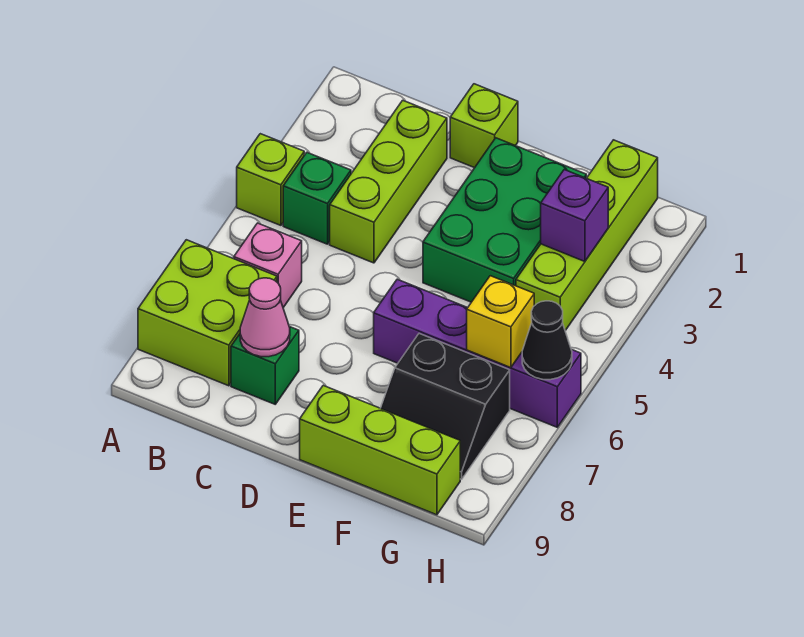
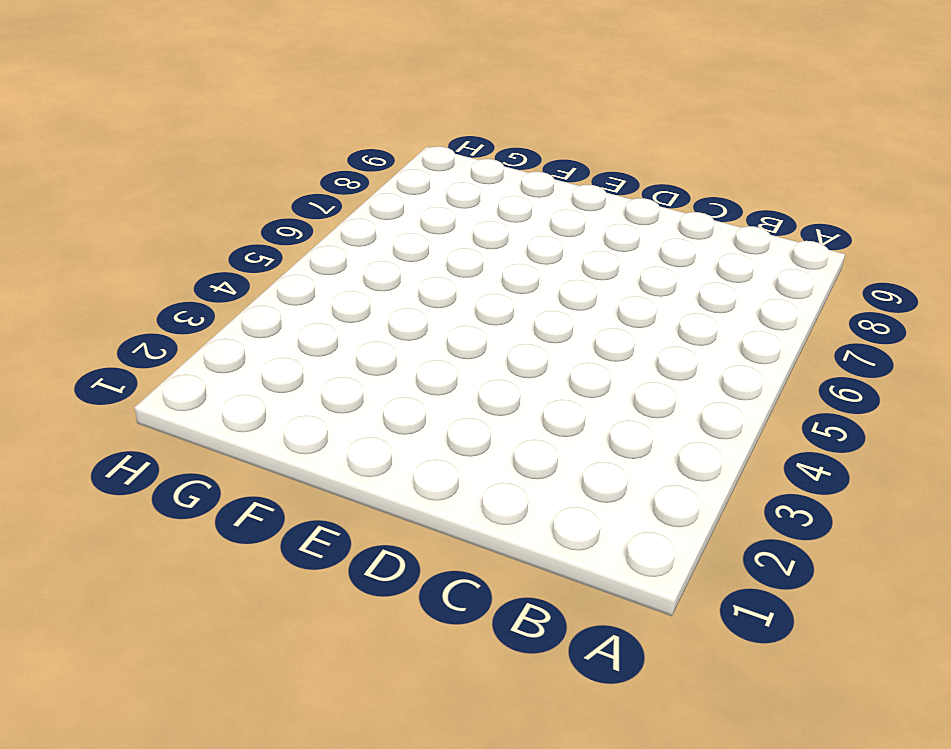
none -> lime 1x1 brick [237,134,304,225]
none -> lime 2x2 brick [138,240,277,386]
none -> green 1x1 brick [283,153,351,244]

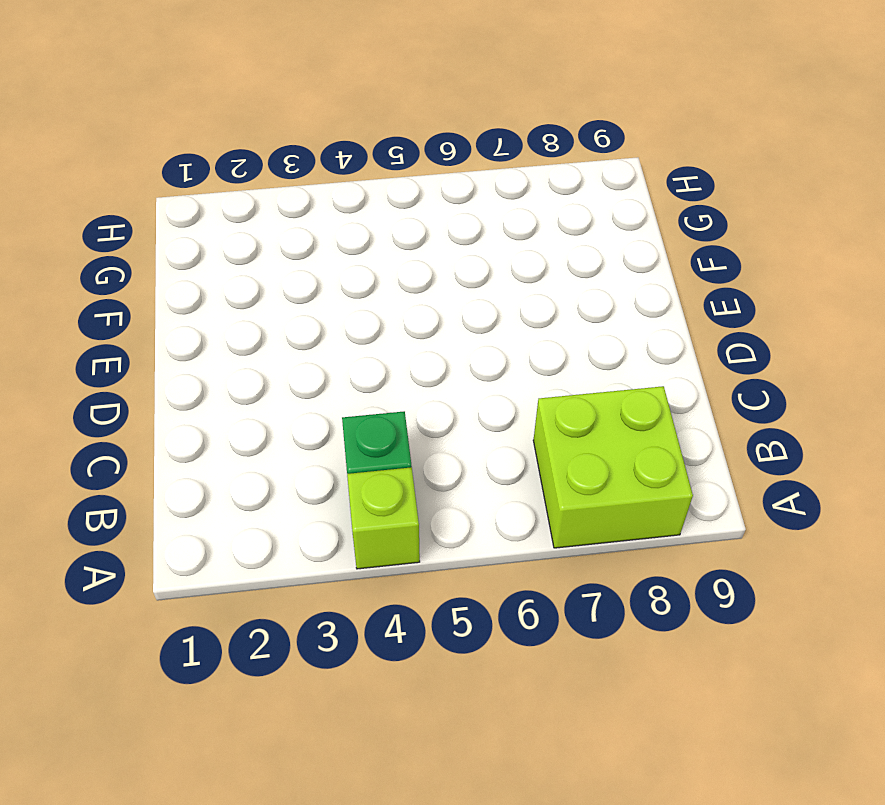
none -> pink 1x1 brick [234,223,302,308]
none -> lime 1x3 brick [330,100,447,263]
none -> green 1x1 brick [231,327,299,404]

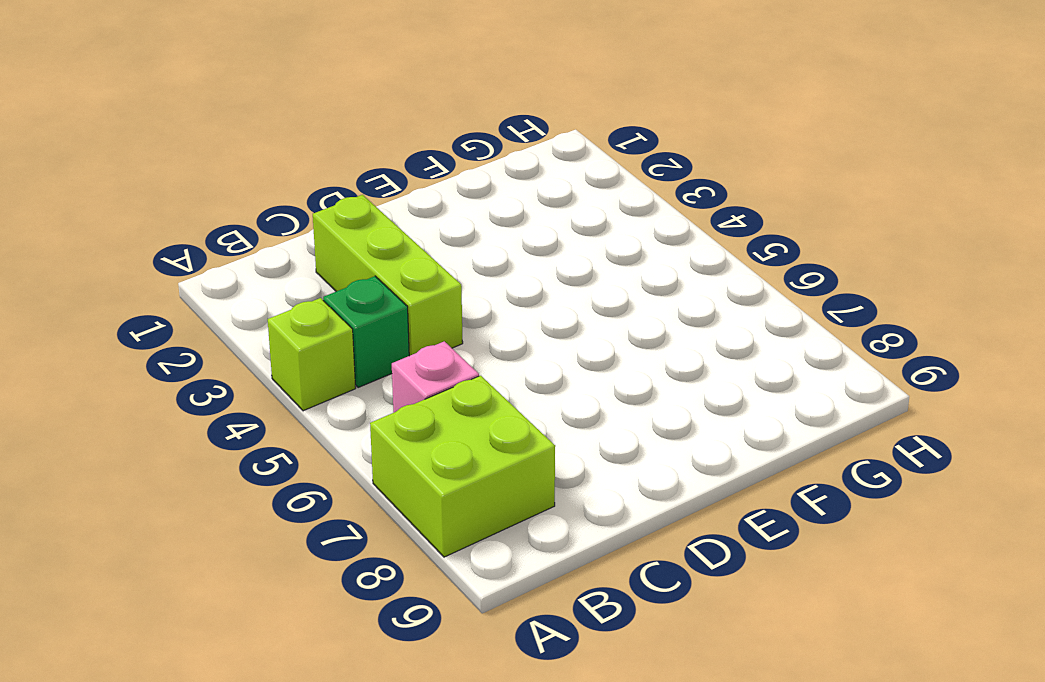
none -> green 1x1 brick [231,327,299,404]
none -> lime 1x1 brick [450,84,518,168]
none -> green 2x3 brick [423,138,586,302]

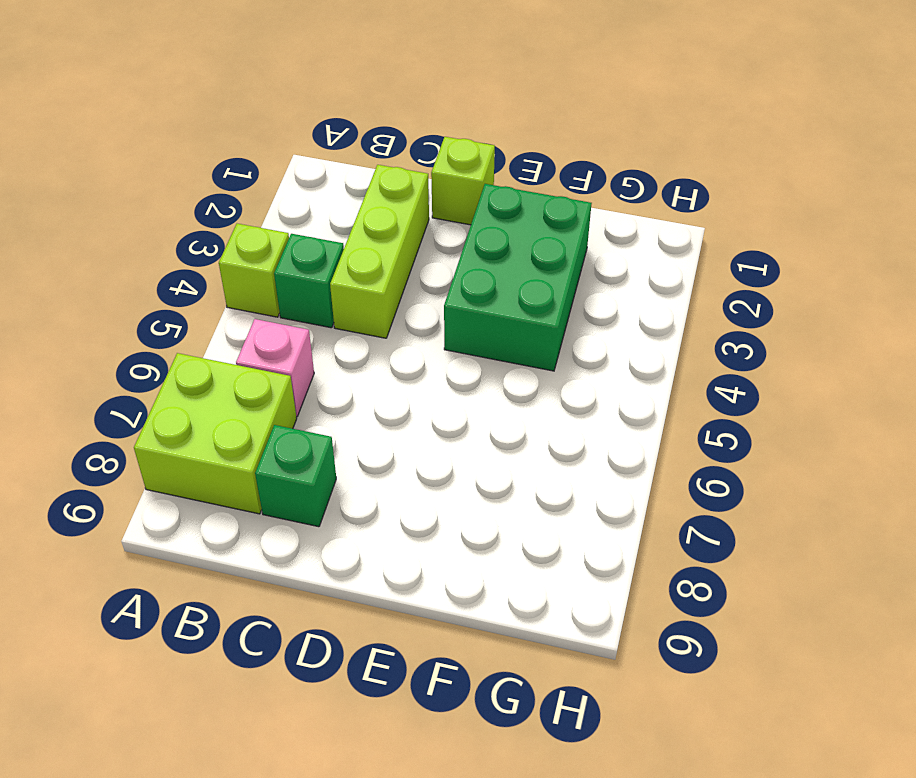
none -> purple 1x4 brick [374,279,581,427]
none -> lime 1x3 brick [300,385,460,515]
none -> black 2x2 slope [381,334,510,479]

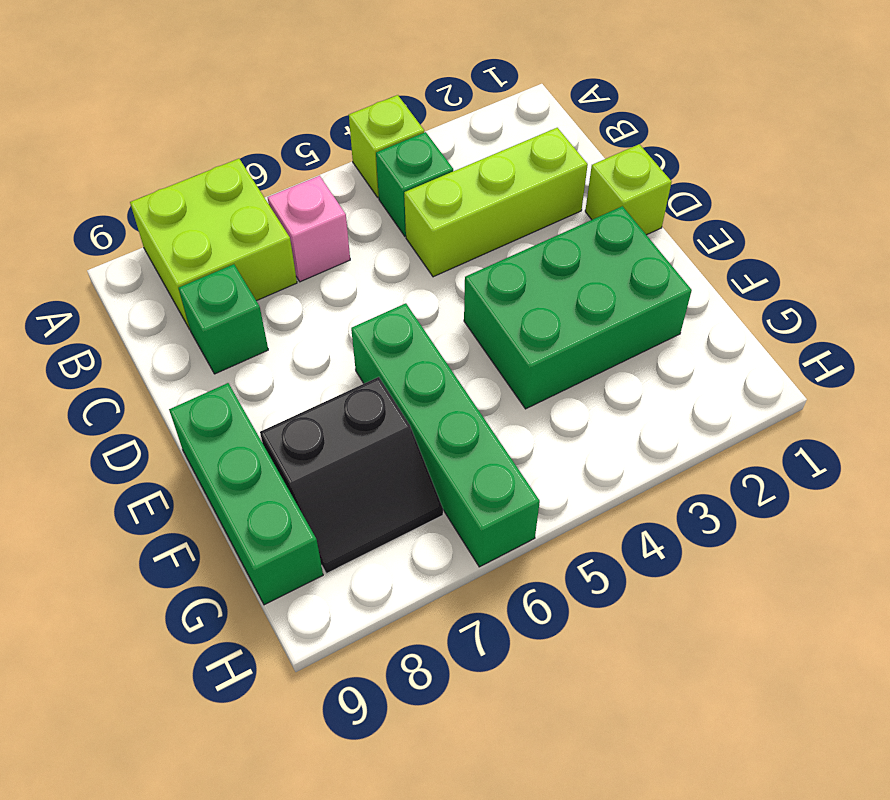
green 1x4 brick [351,303,540,567] -> purple 1x4 brick [374,279,581,427]
green 1x3 brick [169,383,323,605] -> lime 1x3 brick [300,385,460,515]
black 2x2 slope [260,377,443,574] -> black 2x2 slope turned to [381,334,510,479]
none -> lime 1x4 brick [516,140,658,331]
none -> pink 1x1 cone [240,278,290,357]
none -> purple 1x1 brick [541,170,608,261]

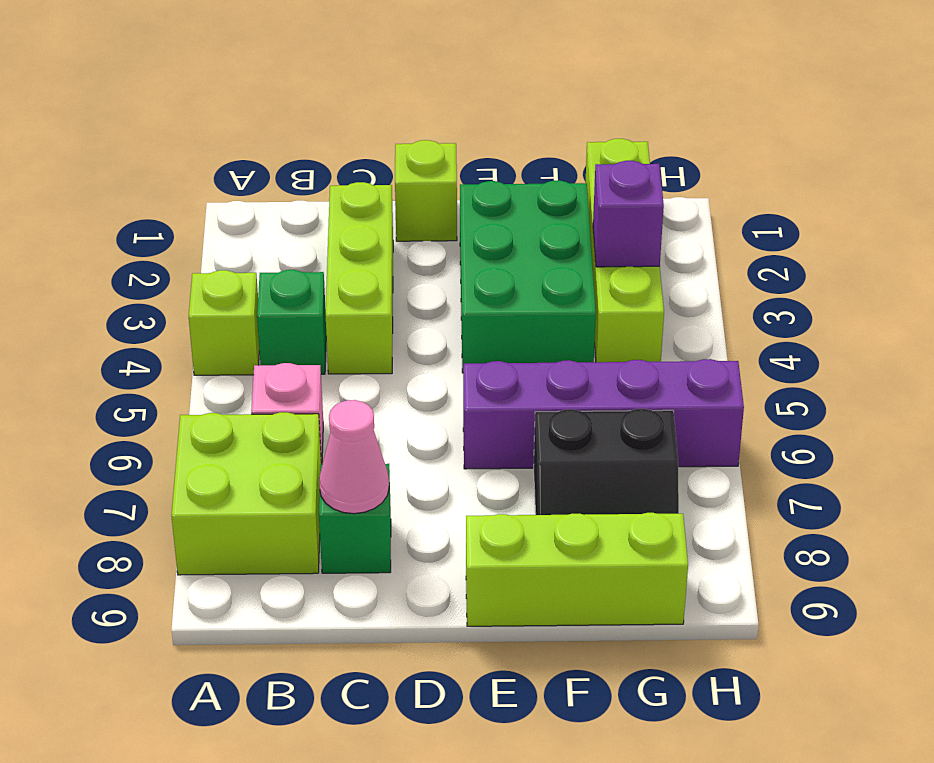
none -> yellow 1x1 brick [467,276,534,368]
none -> black 1x1 cone [522,301,572,380]

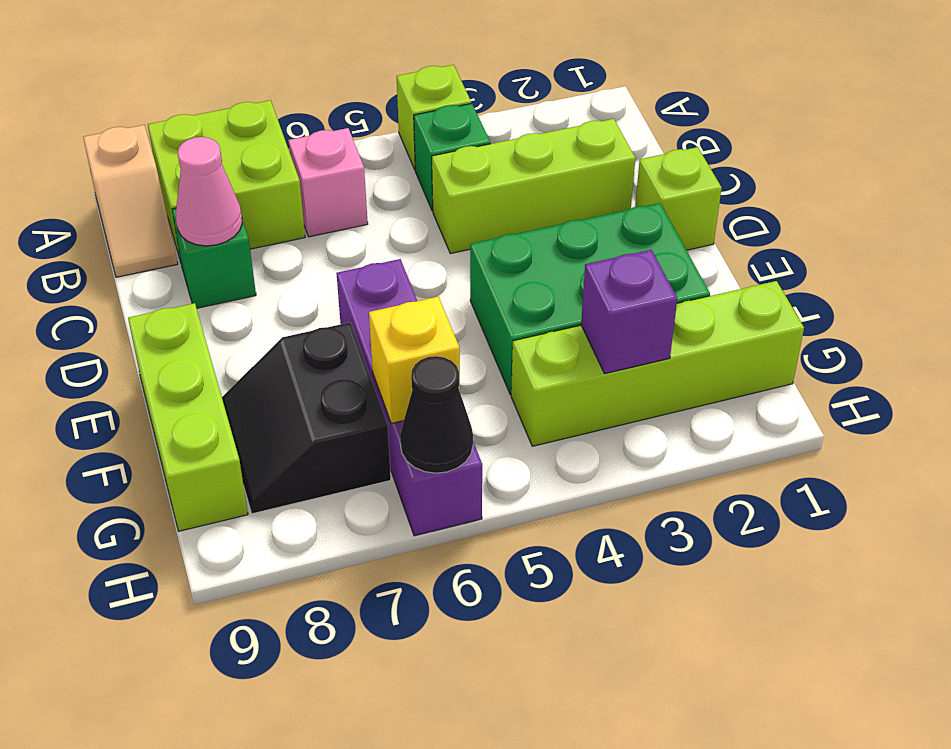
tan 1x2 slope [83,125,178,277] -> none

